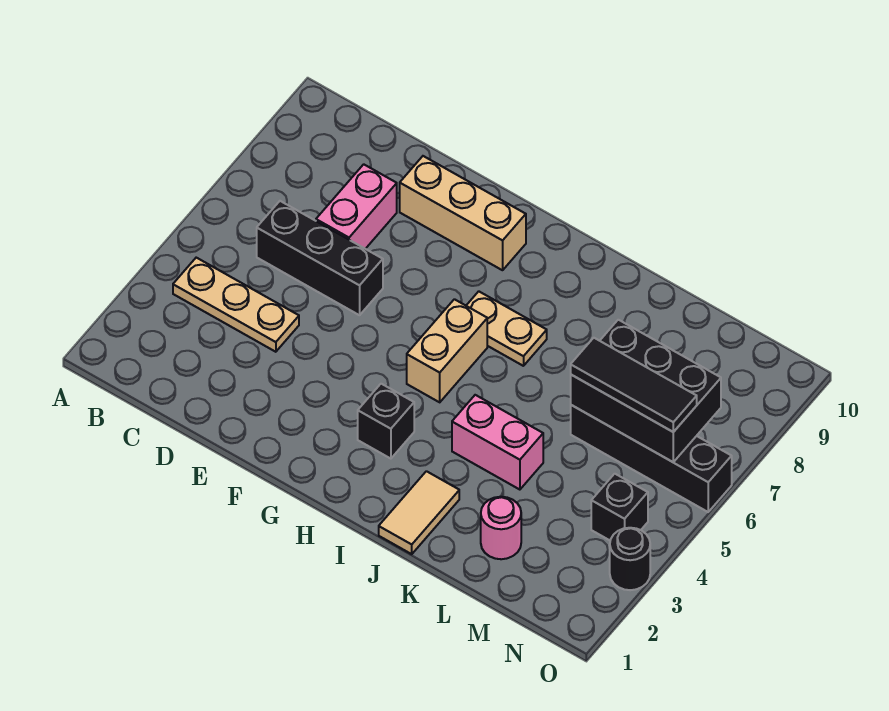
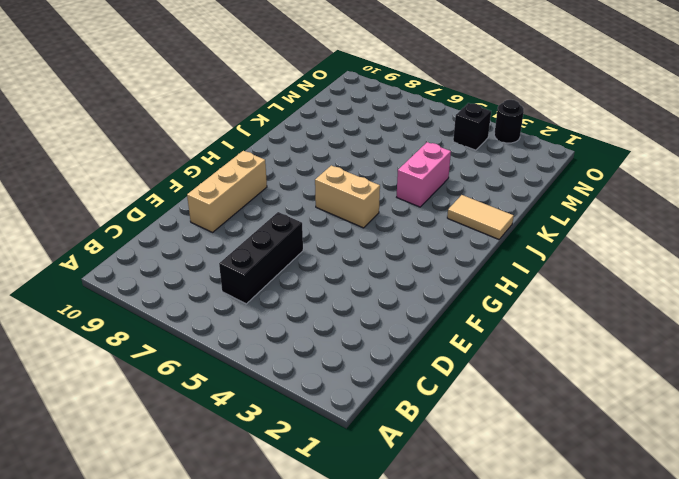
none -> tan 1x3 plate [173,258,299,352]
none -> pink 1x2 brick [316,164,397,249]
none -> black 1x1 brick [358,384,414,459]

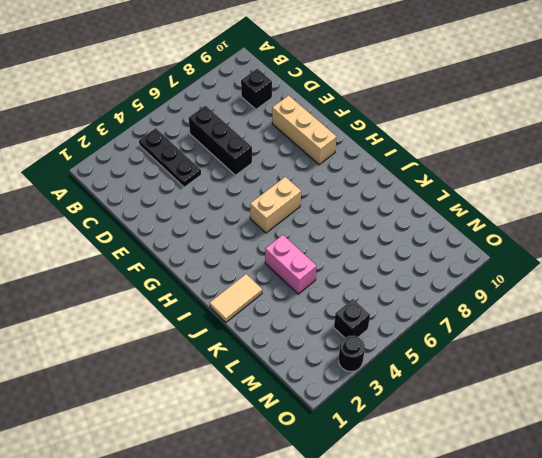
black 1x3 plate [139,128,201,187] -> tan 1x3 plate [173,258,299,352]
black 1x1 brick [241,69,272,109] -> black 1x1 brick moved to [358,384,414,459]
none -> pink 1x2 brick [316,164,397,249]
none -> tan 1x2 plate [466,291,547,366]
none -> pink 1x1 round brick [481,497,521,559]

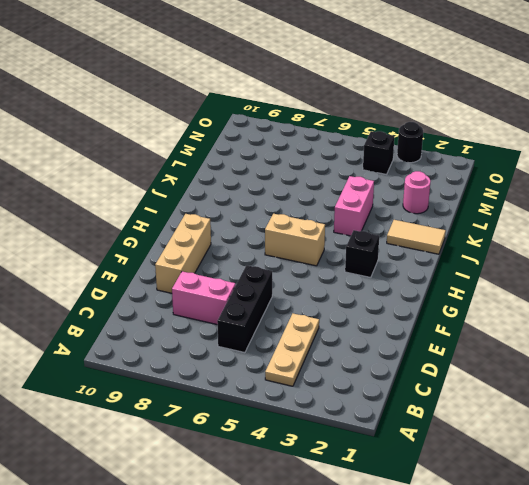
none -> tan 1x2 plate [466,291,547,366]
none -> black 1x4 brick [571,405,732,512]
none -> black 2x3 brick [571,320,721,462]

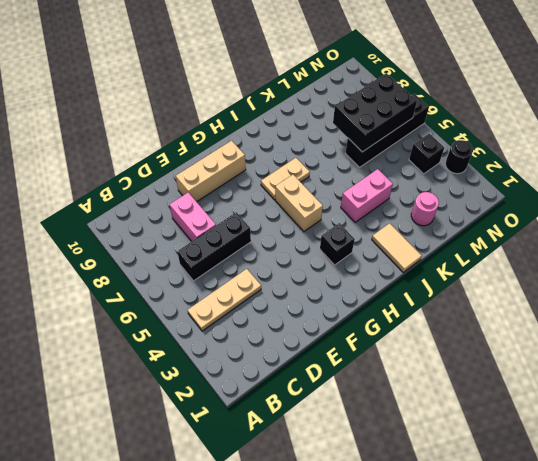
none -> black 1x3 tile [571,338,697,432]

